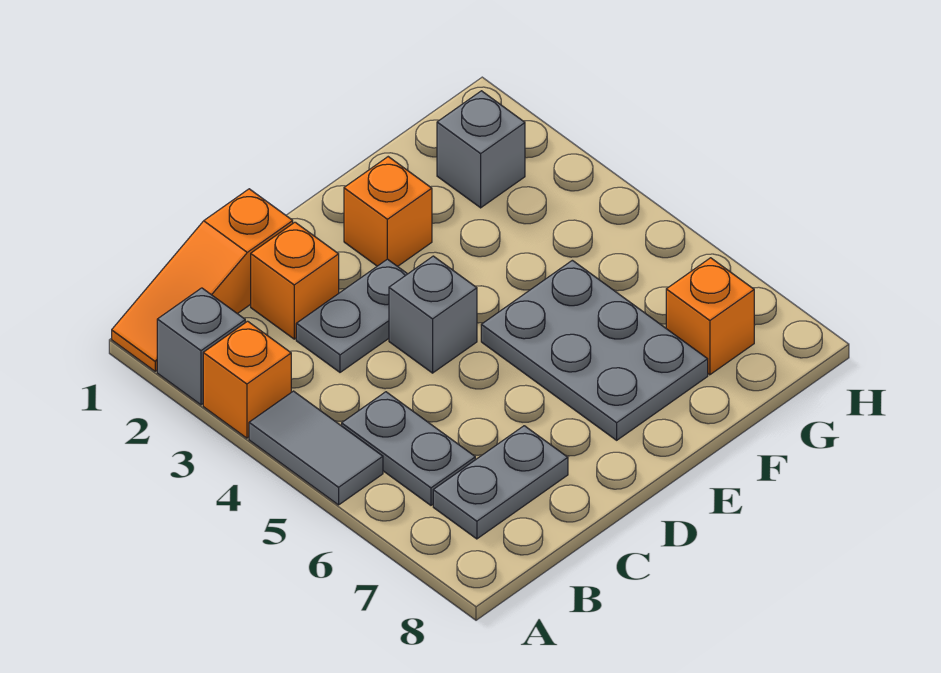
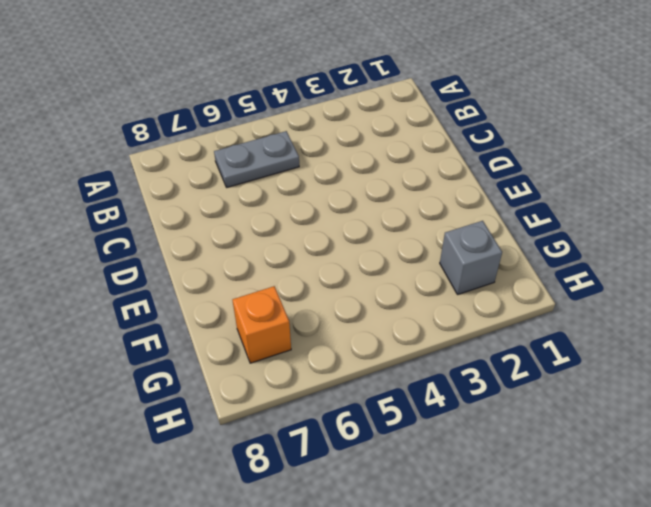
none -> orange 1x3 slope [112,189,293,371]
none -> grey 1x1 brick [157,288,245,405]
none -> orange 1x1 brick [203,321,291,438]

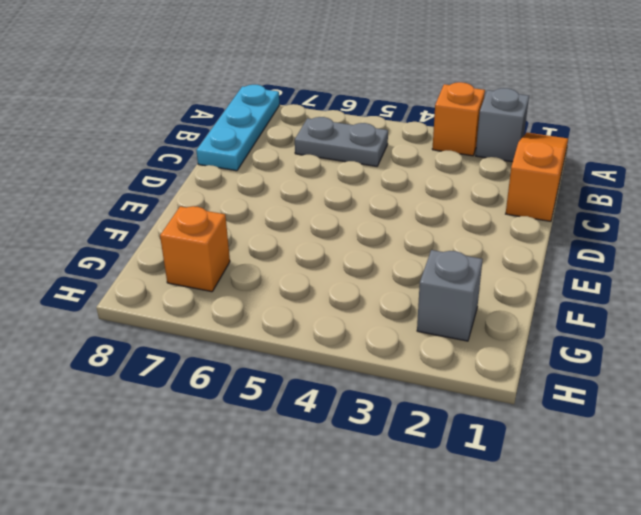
cyan 1x3 plate [196,85,279,171] -> none
none -> grey 1x2 tile [249,391,383,505]
none -> grey 1x2 plate [433,426,568,539]
none -> orange 1x1 brick [251,222,339,339]

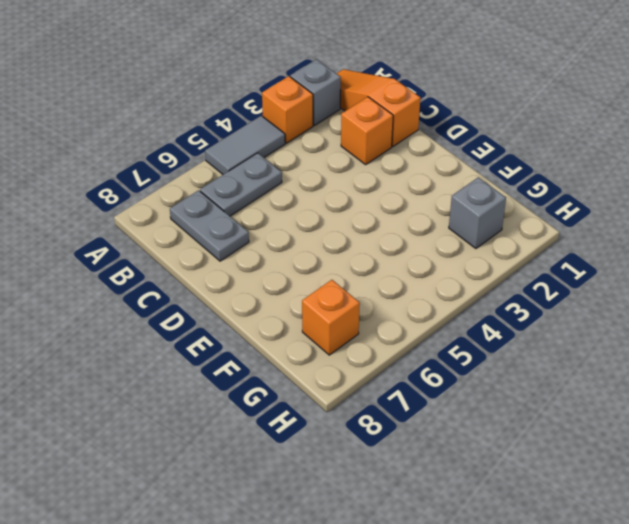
none -> grey 1x2 plate [296,259,407,372]
none -> grey 1x1 brick [389,256,477,373]
none -> orange 1x1 brick [344,157,432,266]

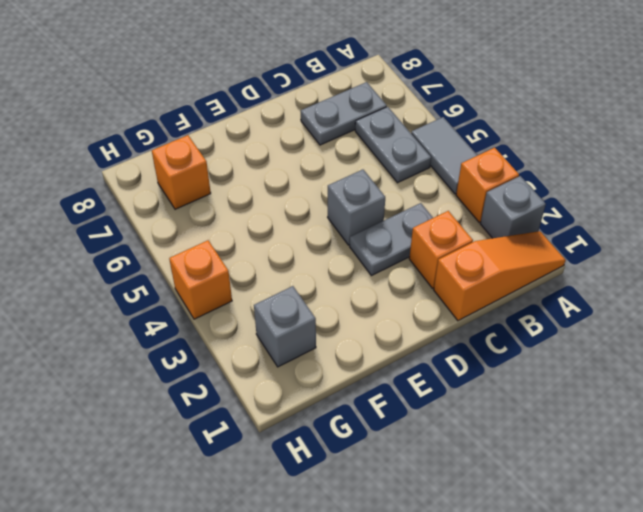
orange 1x1 brick [169,240,232,319] -> orange 1x1 brick moved to [344,157,432,266]
none -> grey 2x3 plate [481,260,708,440]

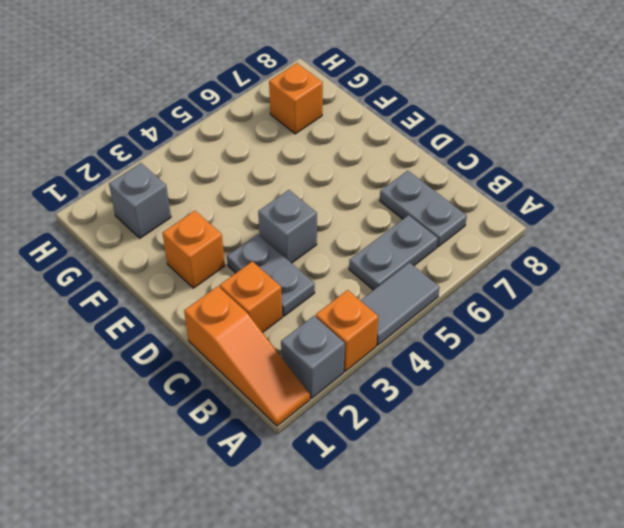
none -> grey 2x3 plate [481,260,708,440]

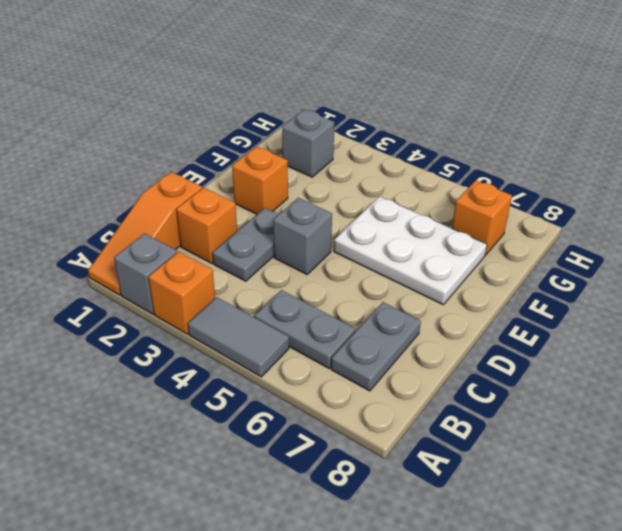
white 2x3 plate [334,197,487,305] -> grey 2x3 plate [481,260,708,440]

